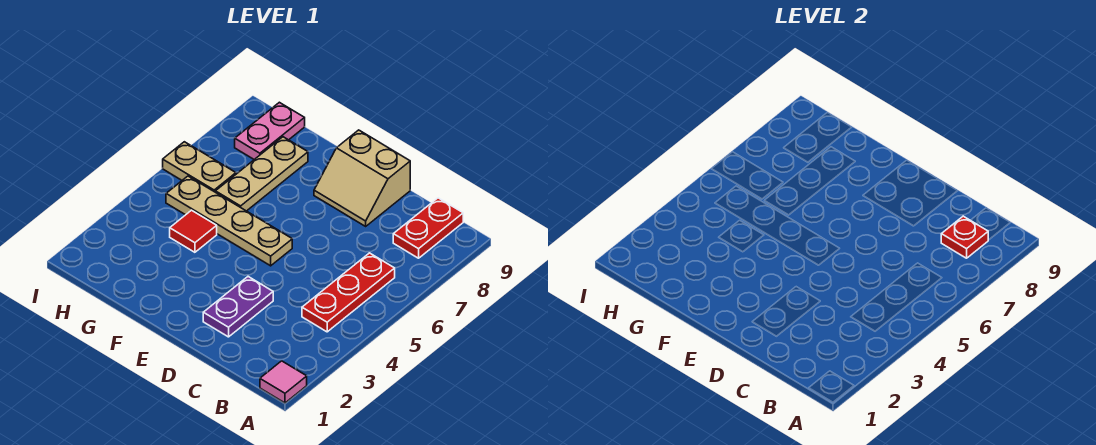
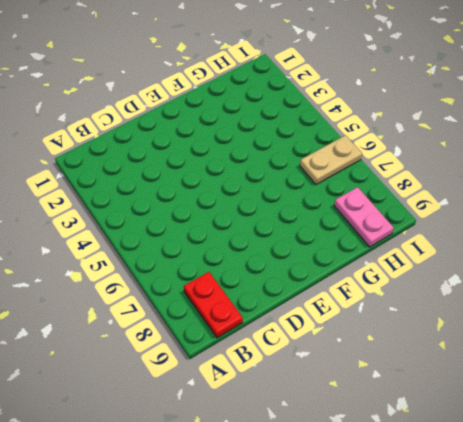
none -> pink 1x1 tile [260,361,307,403]
none -> red 1x3 plate [302,253,395,332]

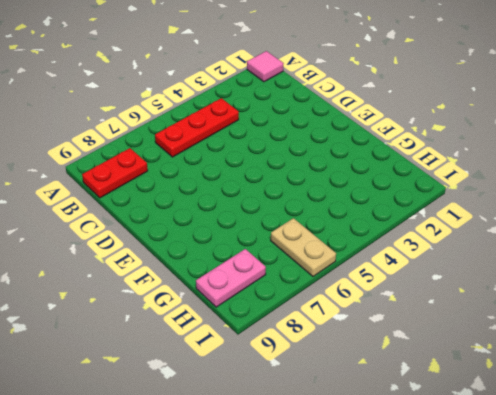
none -> purple 1x2 plate [203,277,273,337]
none -> tan 2x2 slope [314,130,410,226]

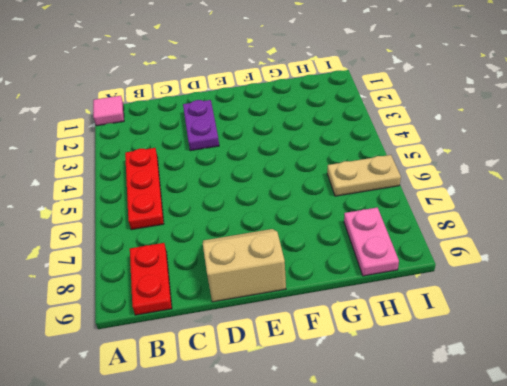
none -> tan 1x4 plate [166,176,292,266]
none -> red 1x1 tile [170,210,217,252]

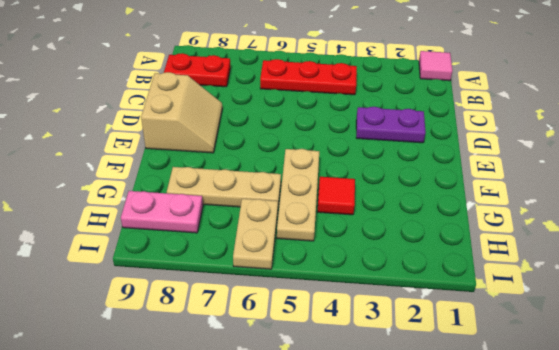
tan 1x3 plate [277,149,319,241] -> tan 1x4 plate [166,176,292,266]
none -> red 1x1 plate [941,216,988,258]

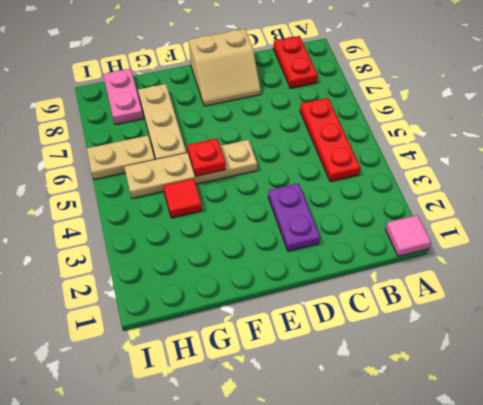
red 1x1 plate [187,138,226,177] -> red 1x1 plate moved to [941,216,988,258]

